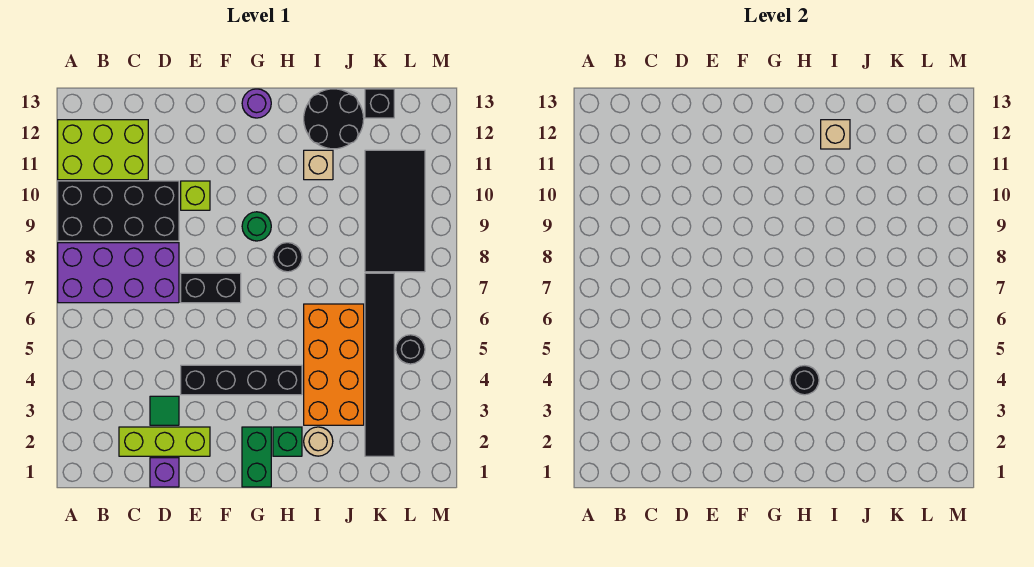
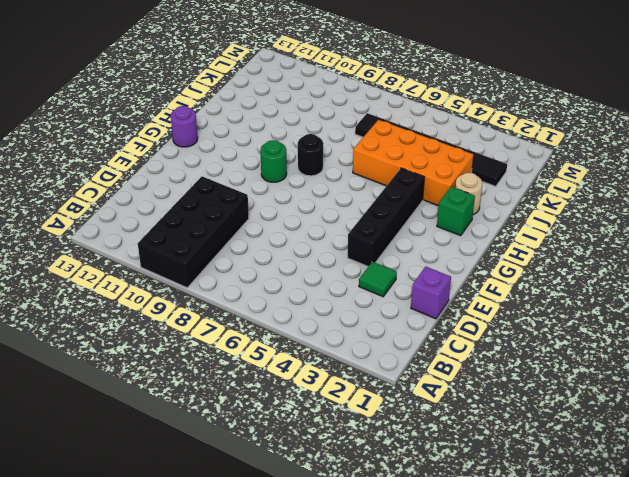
none -> purple 2x4 brick [58,243,179,303]
none -> lime 2x3 brick [58,120,148,180]
none -> lime 1x3 brick [119,427,210,456]

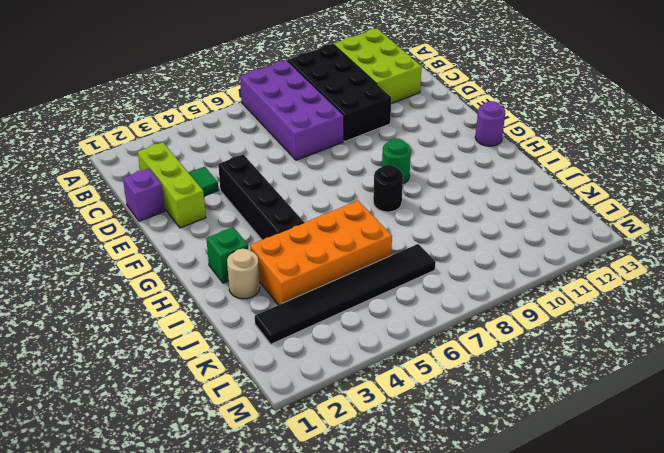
none -> black 1x2 brick [181,273,241,303]
none -> lime 1x1 brick [181,181,210,210]
none -> green 1x2 brick [242,427,271,487]

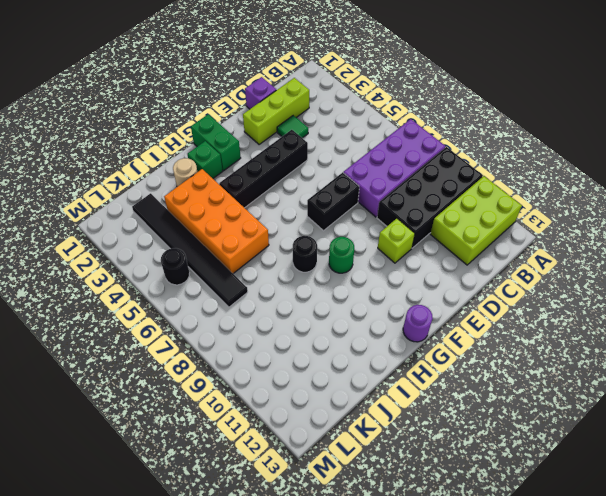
none -> tan 1x1 brick [304,150,333,180]
none -> black 2x2 round brick [304,89,364,149]
none -> black 2x4 tile [365,150,425,272]

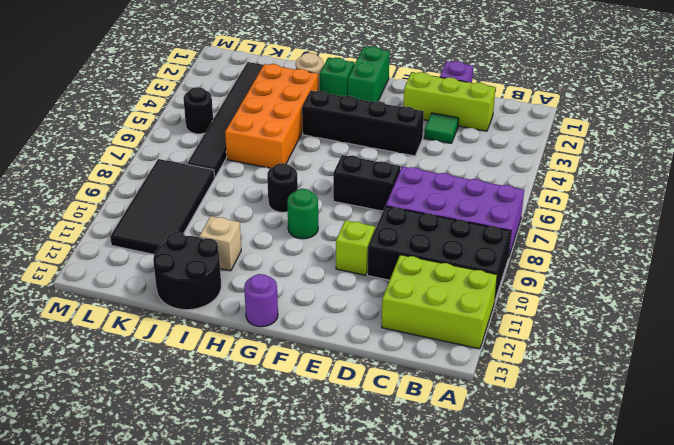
none -> black 1x1 brick [365,89,394,118]
none -> black 1x1 round brick [790,366,819,395]
none -> tan 1x1 brick [821,120,850,149]

